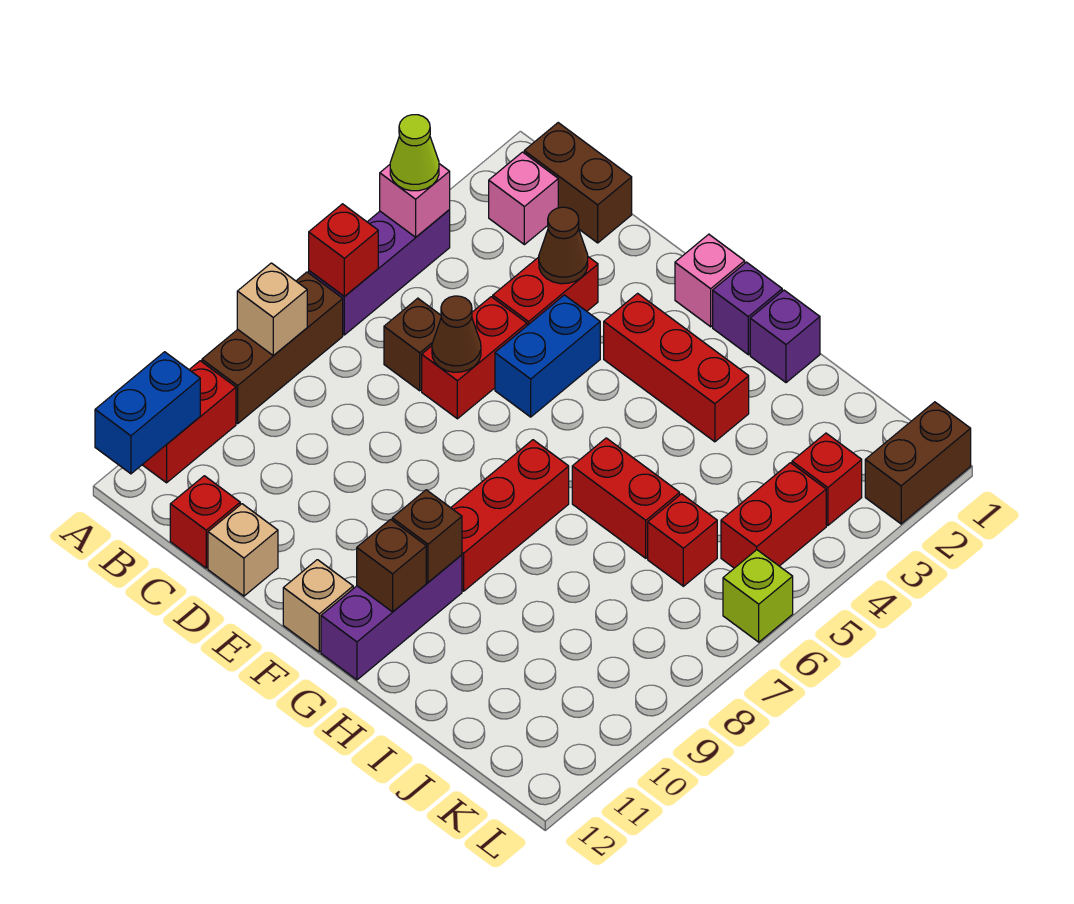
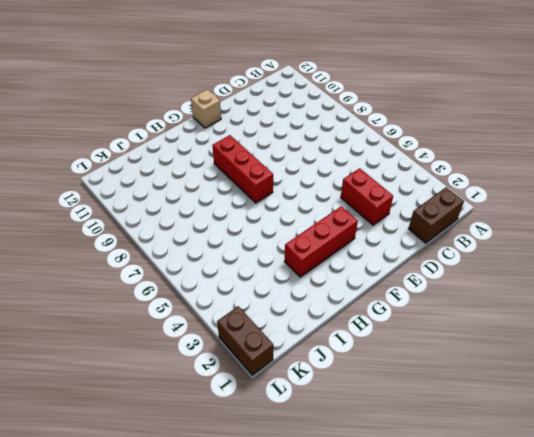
none -> purple 1x3 brick [309,210,450,335]
none -> brown 1x3 brick [202,272,343,423]
none -> red 1x2 brick [142,361,236,483]
none -> pink 1x1 brick [489,152,558,245]

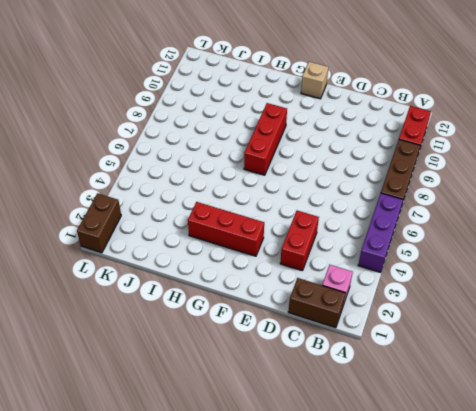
none -> brown 1x1 brick [384,298,441,391]
none -> red 1x1 brick [170,476,240,568]
none -> red 1x2 brick [422,297,527,419]
none -> tan 1x1 brick [208,504,278,596]

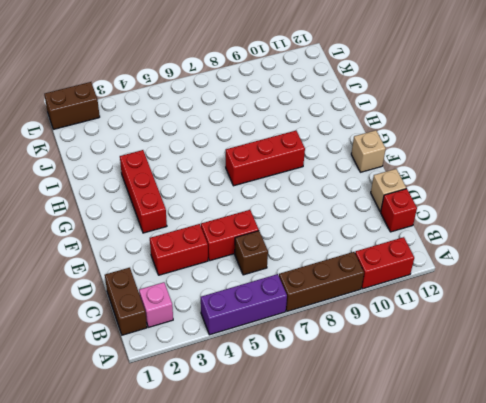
none -> blue 1x2 brick [495,295,600,417]
none -> pink 1x1 brick [675,234,745,327]
none -> purple 1x1 brick [713,262,782,355]
none -> purple 1x3 brick [321,555,462,680]

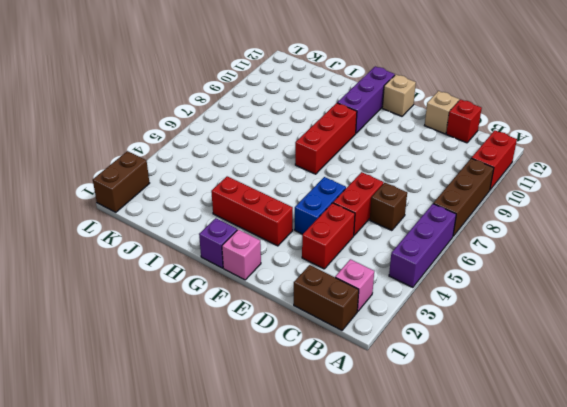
none -> purple 1x1 brick [750,290,820,383]
none -> red 1x2 brick [572,438,680,558]
none -> red 1x1 brick [648,494,717,586]
none -> red 1x1 brick [792,433,862,526]

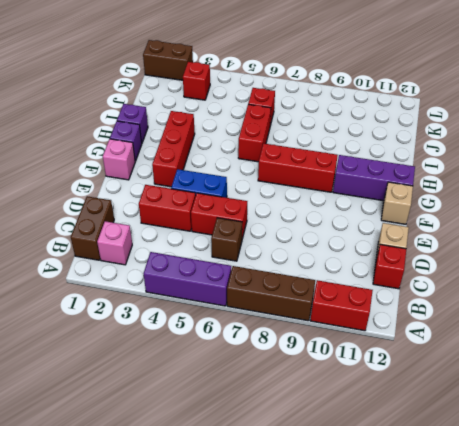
none -> red 1x2 brick [721,463,826,568]
none -> lime 1x1 brick [723,550,793,642]
none -> pink 1x1 brick [380,164,450,237]
none -> red 1x1 brick [309,204,378,297]

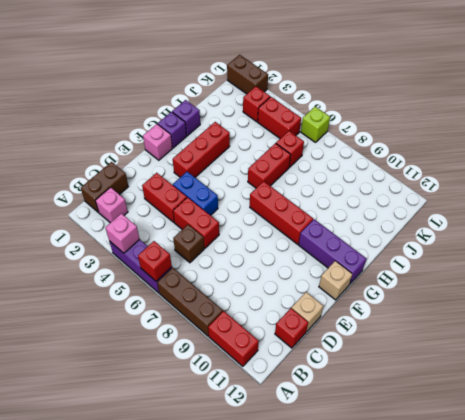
none -> tan 1x1 brick [237,263,307,356]
none -> blue 1x2 brick [95,352,200,474]
none -> brown 1x1 cone [539,207,588,284]
none -> brown 1x1 cone [432,296,481,372]

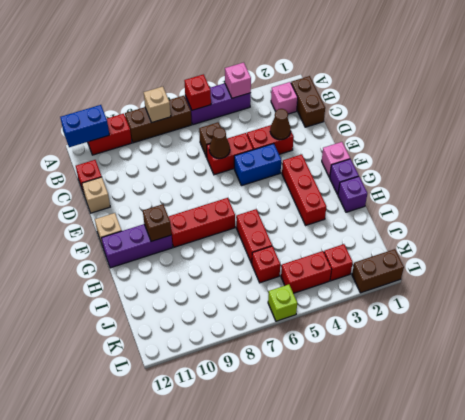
none -> brown 1x1 brick [357,519,426,612]
none -> lime 1x1 cone [390,115,439,191]

